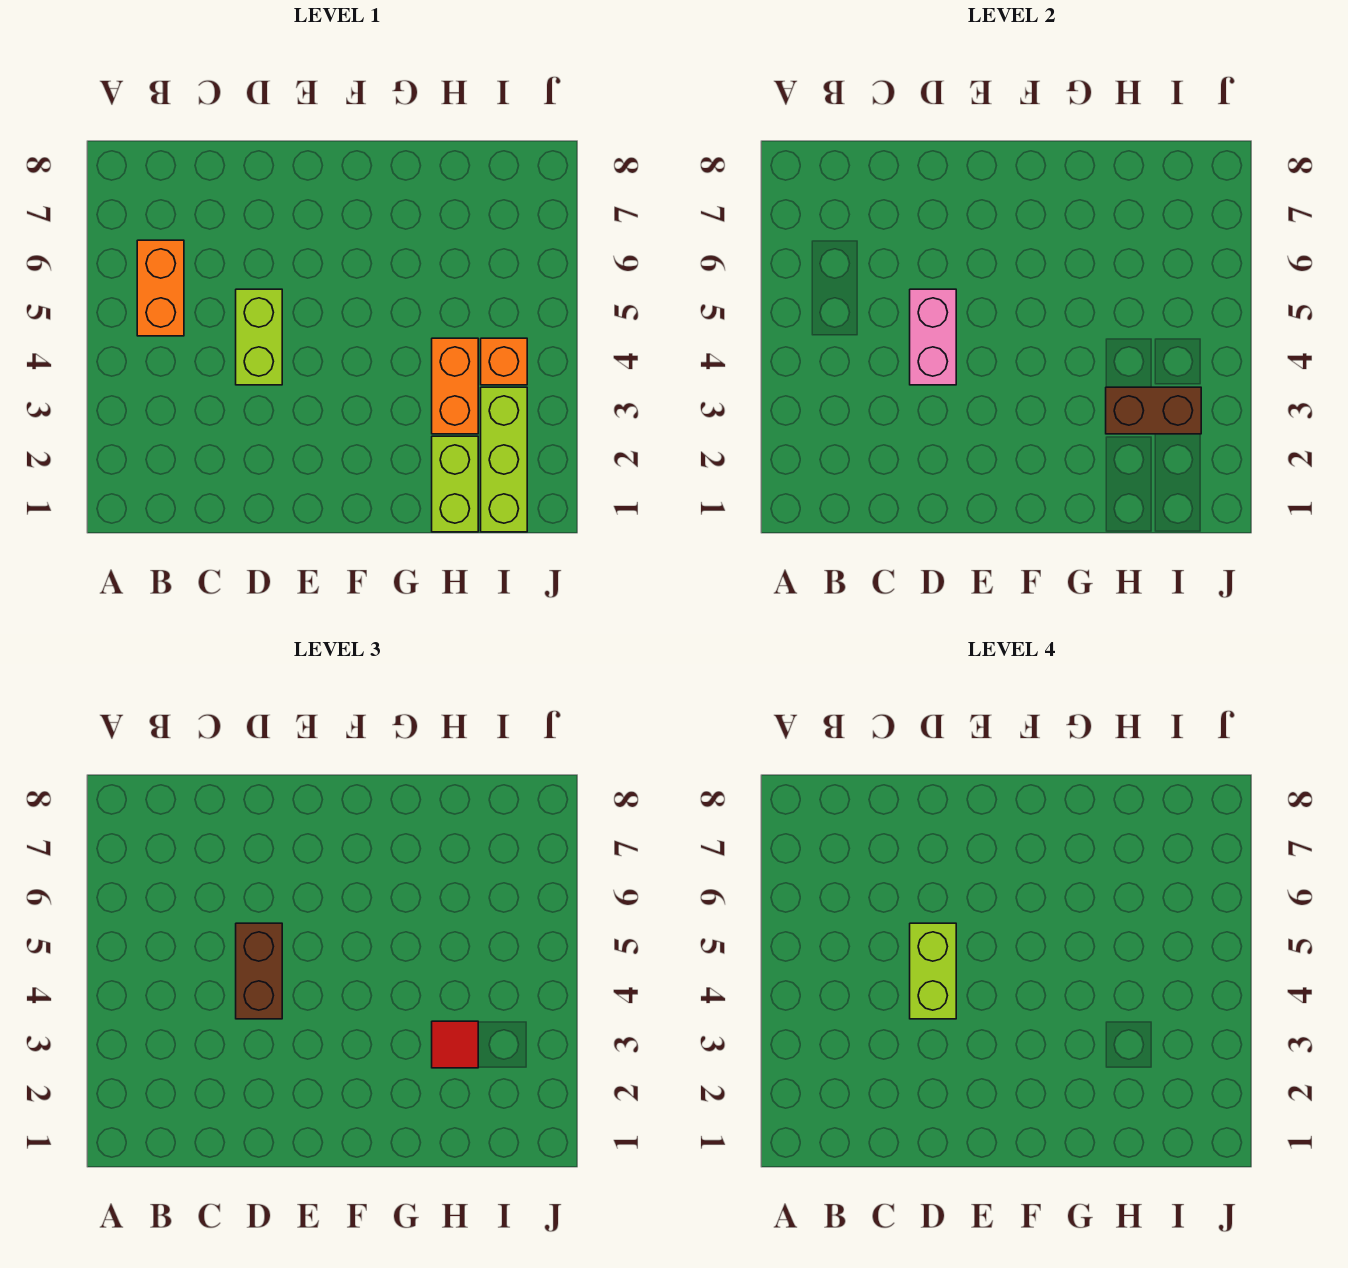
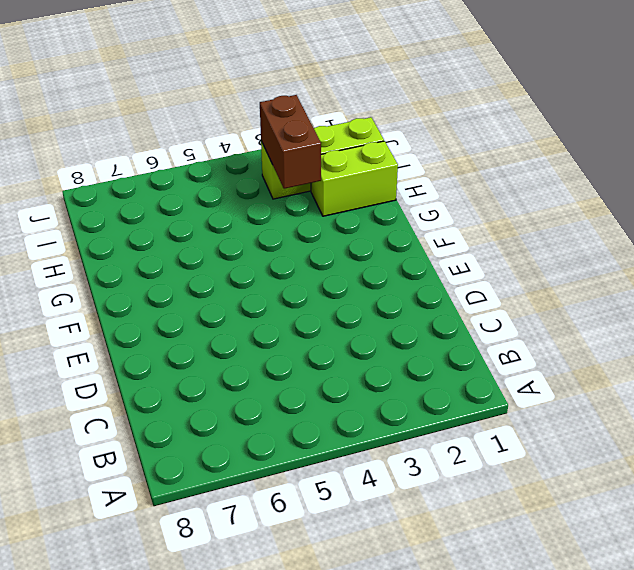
none -> orange 1x2 brick [137,240,184,336]
none -> lime 1x2 brick [236,289,282,385]

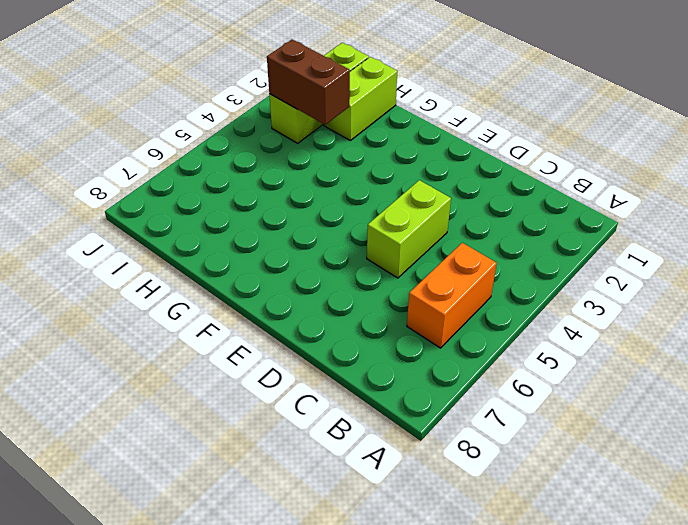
none -> orange 1x2 brick [432,338,478,434]
none -> orange 1x1 brick [481,338,527,385]

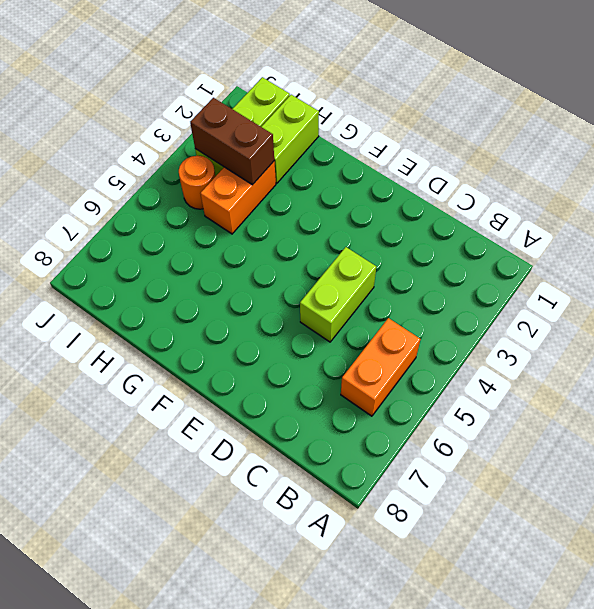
orange 1x1 round brick [179,156,215,209] -> orange 1x1 brick [481,338,527,385]
none -> pink 1x2 brick [910,289,956,385]
none -> brown 1x2 brick [236,923,282,1019]

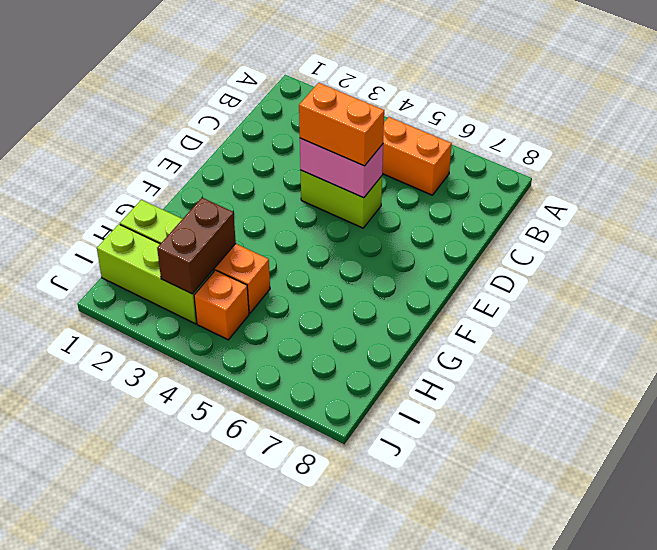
orange 1x2 brick [299,83,384,166] -> brown 1x2 brick [236,923,282,1019]
none -> red 1x1 tile [432,1021,478,1068]
none -> lime 1x2 brick [910,923,956,1019]

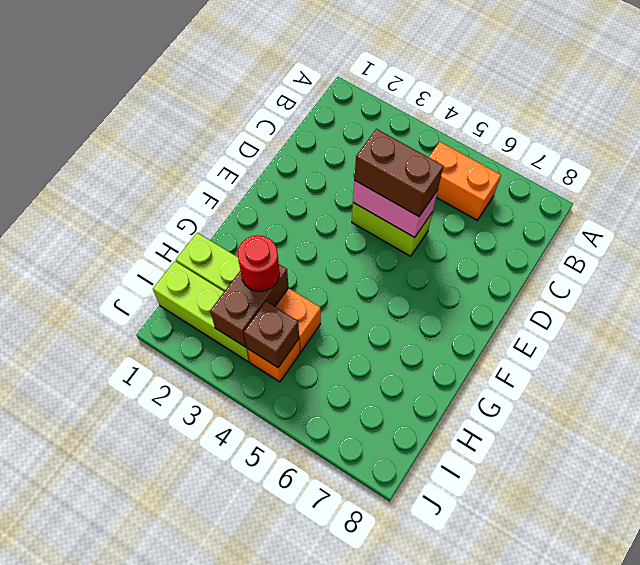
red 1x1 round brick [237,235,280,292] -> red 1x1 tile [432,1021,478,1068]
brown 1x1 brick [244,302,299,367] -> none
none -> lime 1x2 brick [910,923,956,1019]

